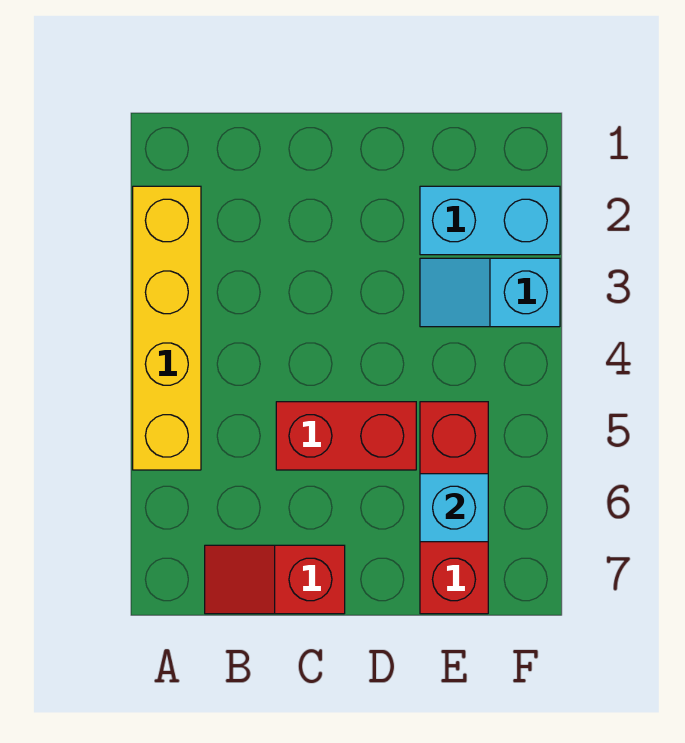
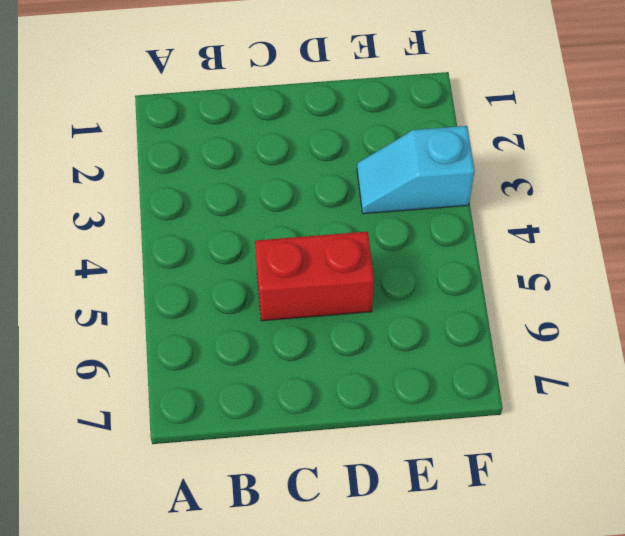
none -> yellow 1x4 brick [133,186,201,470]
none -> red 1x2 slope [205,545,345,614]

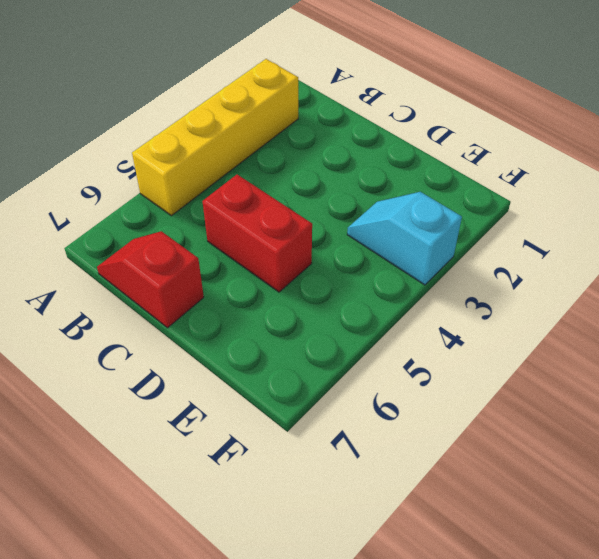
none -> cyan 1x2 brick [420,186,560,255]
none -> red 1x3 brick [420,402,488,614]

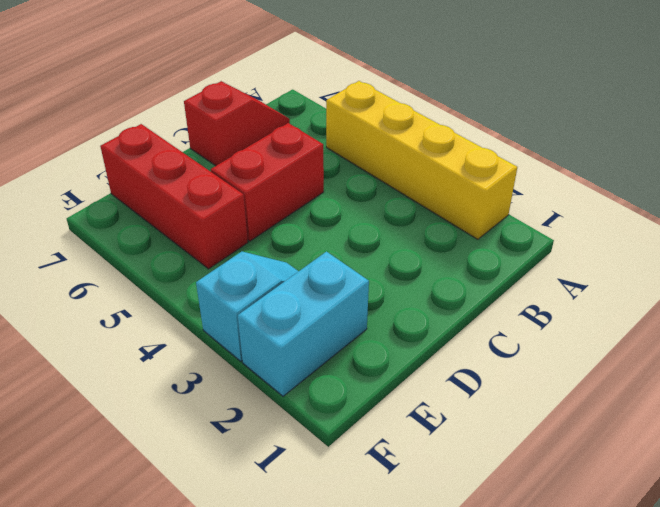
none -> cyan 1x1 brick [420,474,488,542]

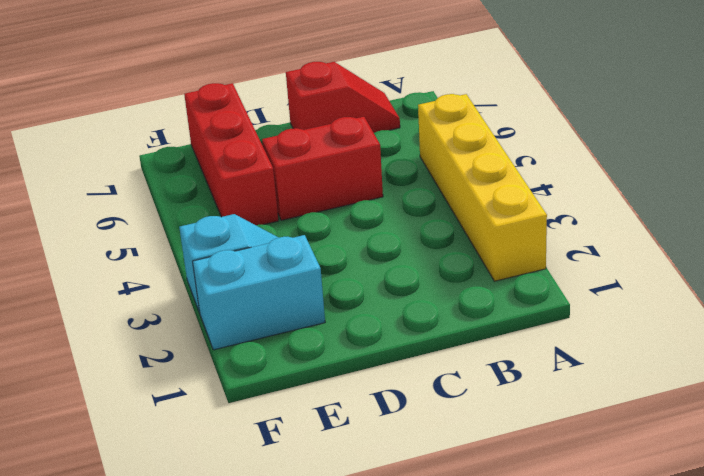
none -> cyan 1x1 brick [420,474,488,542]

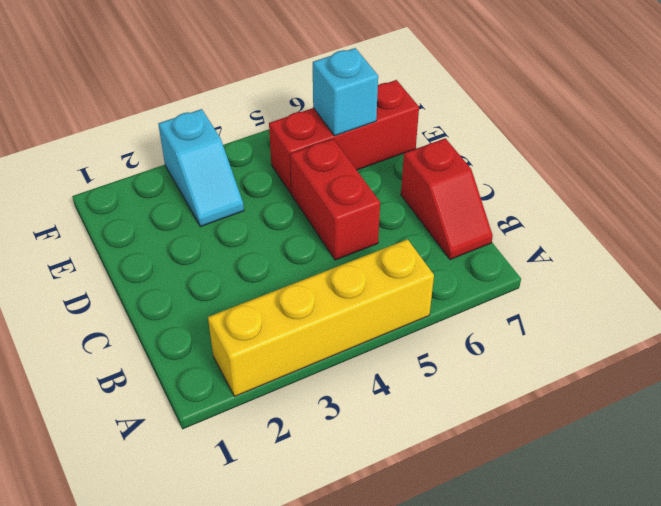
none -> cyan 1x2 brick [420,186,560,255]

